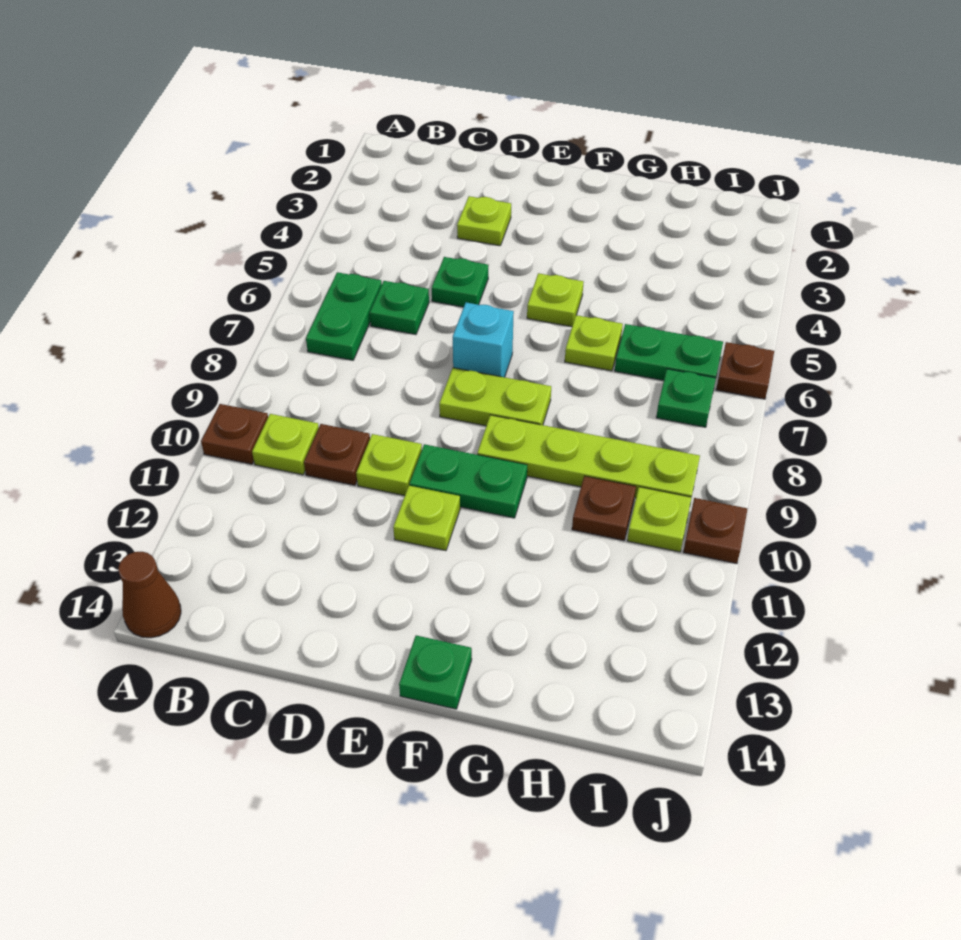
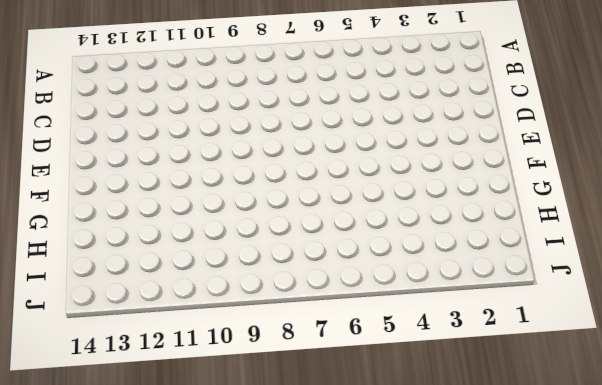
none -> brown 1x1 plate [201,404,268,464]
none -> brown 1x1 cone [118,552,181,638]
none -> green 1x2 plate [306,272,382,360]

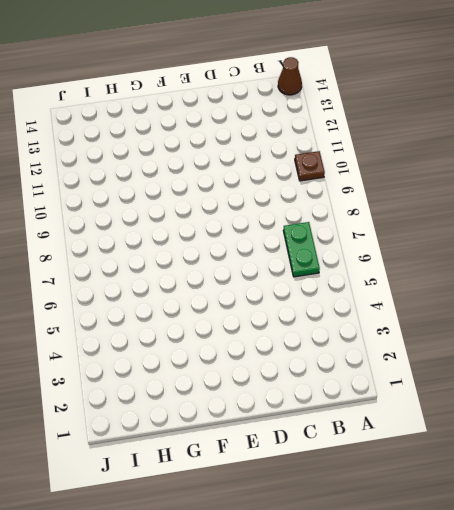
none -> lime 1x1 plate [252,414,319,475]
none -> green 1x1 plate [370,281,429,335]
none -> brown 1x1 plate [304,424,370,485]

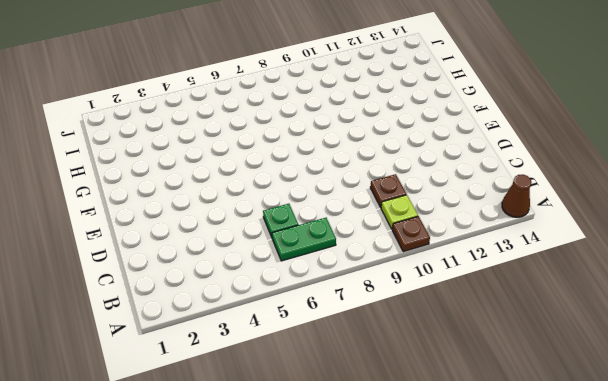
none -> lime 1x1 plate [457,196,511,246]
none -> green 1x1 plate [432,257,488,307]
none -> lime 1x1 plate [356,434,422,496]

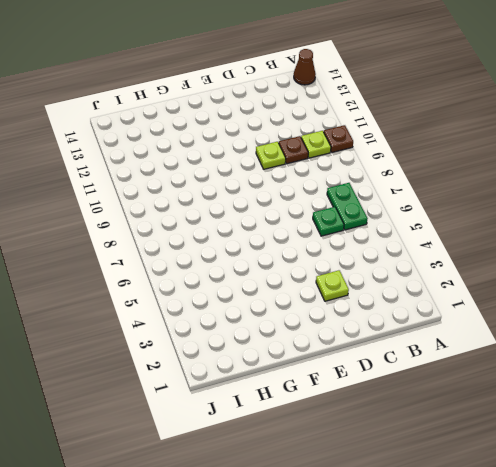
none -> green 1x1 plate [432,257,488,307]
none -> cyan 1x1 brick [453,303,514,377]
none -> lime 1x2 plate [439,368,551,426]

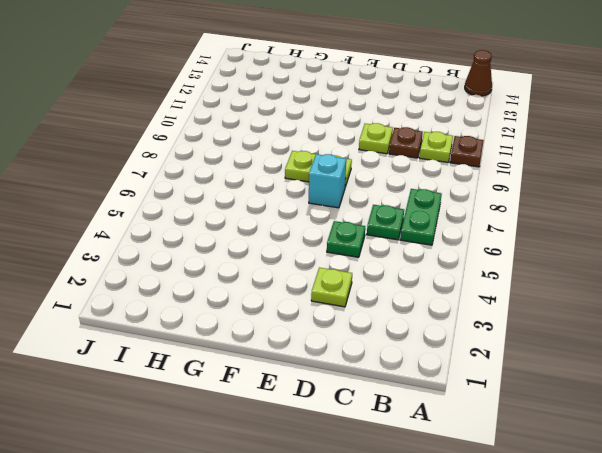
none -> green 1x2 plate [409,444,527,518]
none -> lime 1x1 plate [393,486,460,551]
none -> lime 1x1 plate [527,273,583,327]

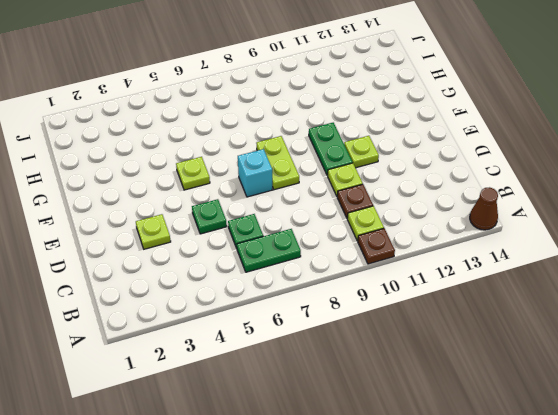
none -> lime 1x4 plate [477,415,700,498]
none -> green 1x1 plate [399,635,472,709]
none -> lime 1x1 plate [565,315,623,371]

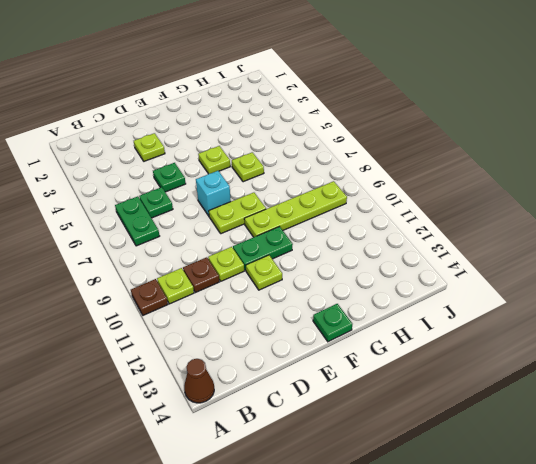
none -> green 1x2 plate [615,324,723,380]
none -> brown 1x1 plate [572,476,636,540]
none -> green 1x1 plate [656,369,716,427]

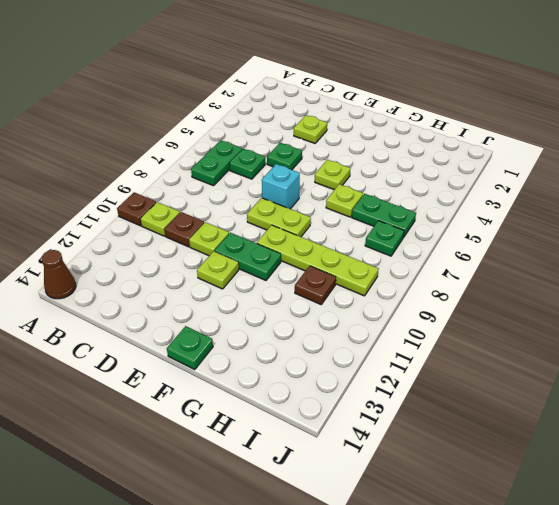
none -> lime 1x1 plate [627,487,691,552]
none -> brown 1x1 plate [716,342,774,399]
none -> brown 1x1 plate [683,498,747,564]

